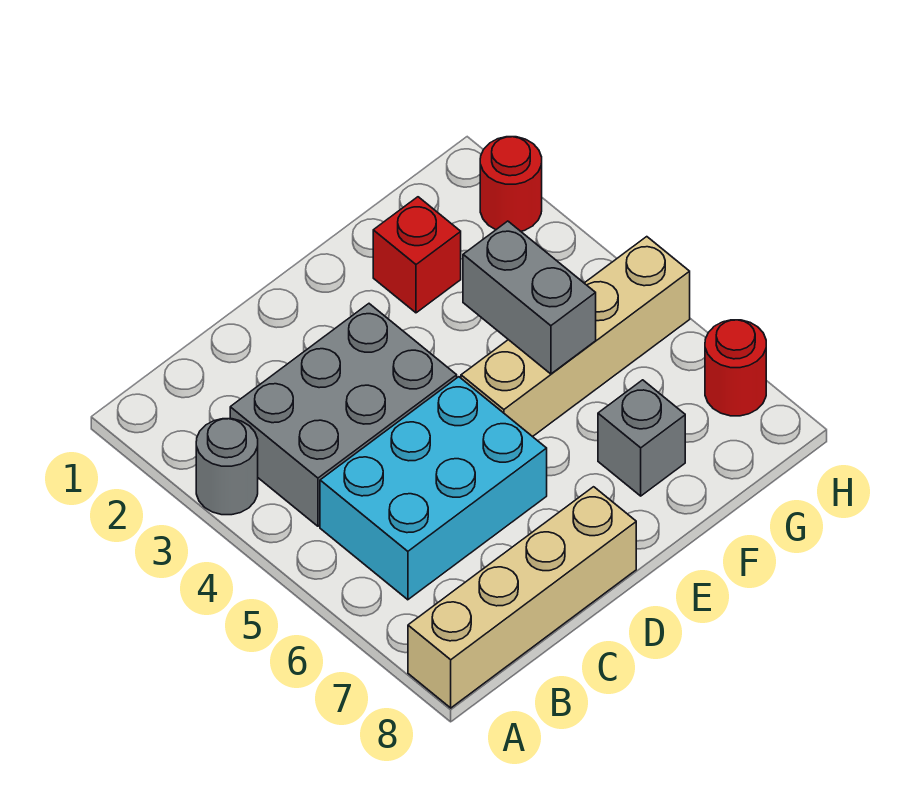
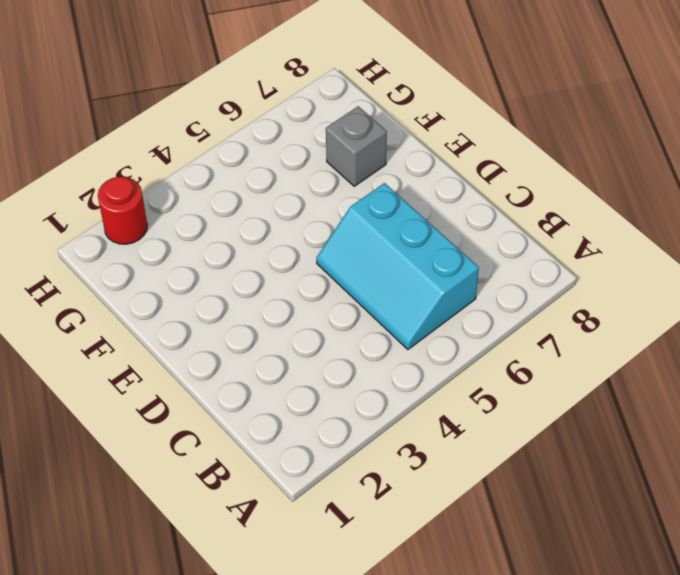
cyan 2x3 slope [316,183,479,349] -> cyan 2x3 brick [320,377,547,600]
none -> grey 1x1 round brick [196,419,258,515]
none -> tan 1x4 brick [408,487,636,708]

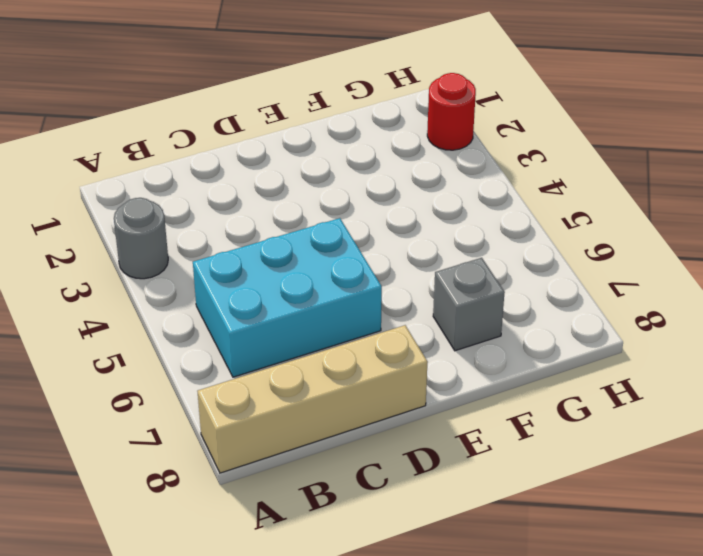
none -> grey 2x3 brick [230,304,457,526]
none -> tan 1x4 brick [461,237,690,437]

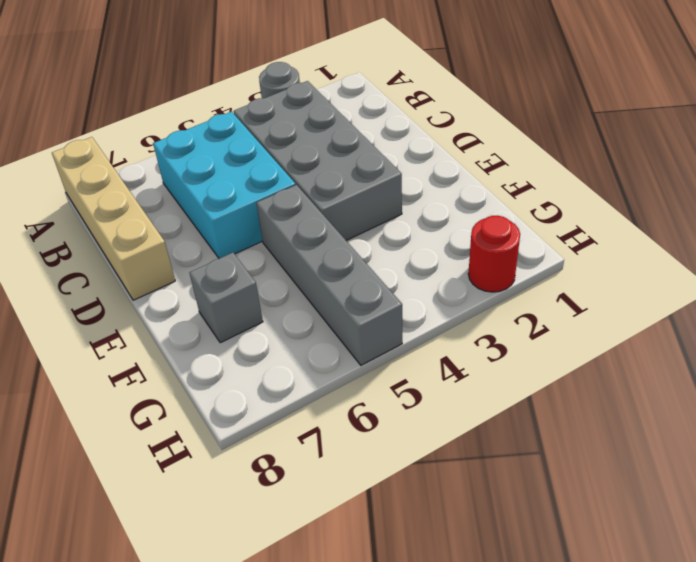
grey 2x4 brick [234,81,402,240] -> grey 2x3 brick [230,304,457,526]
grey 1x4 brick [257,185,402,365] -> tan 1x4 brick [461,237,690,437]
none -> red 1x1 brick [373,197,461,313]
none -> red 1x1 round brick [705,320,766,416]

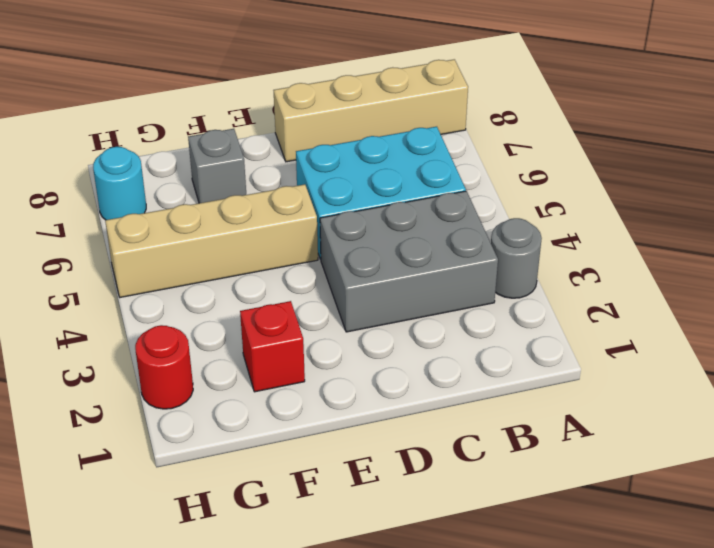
cyan 1x1 round brick [93,147,146,220] -> red 1x1 round brick [705,320,766,416]
none -> grey 1x2 brick [463,221,596,374]

